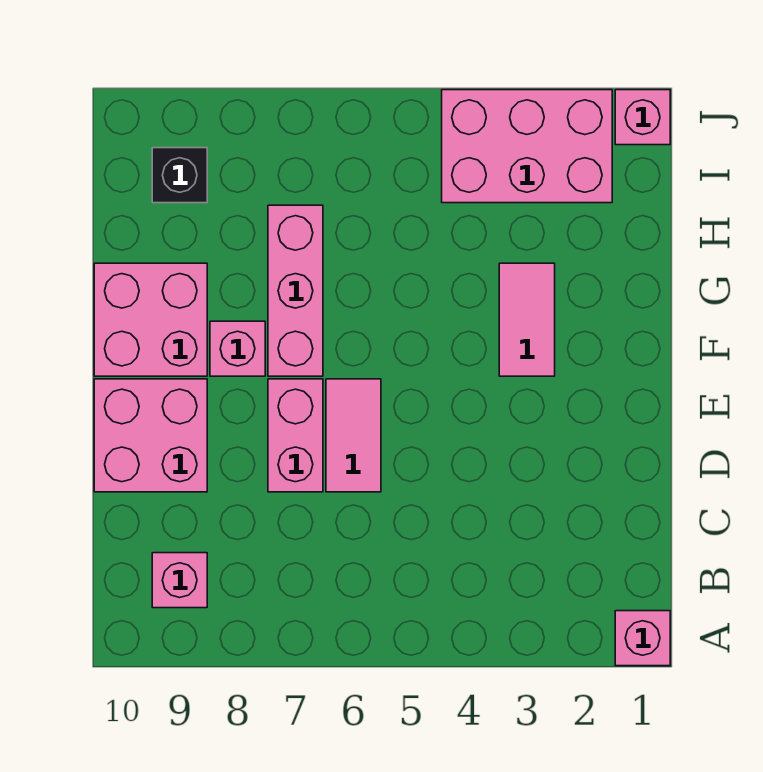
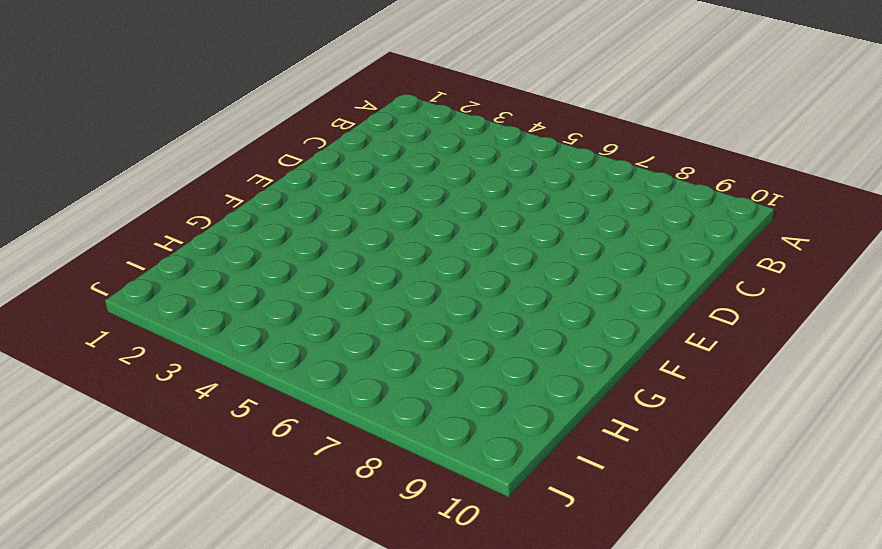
none -> pink 1x1 brick [615,611,670,666]
none -> pink 1x1 brick [152,553,207,608]
none -> pink 1x2 tile [326,379,381,492]

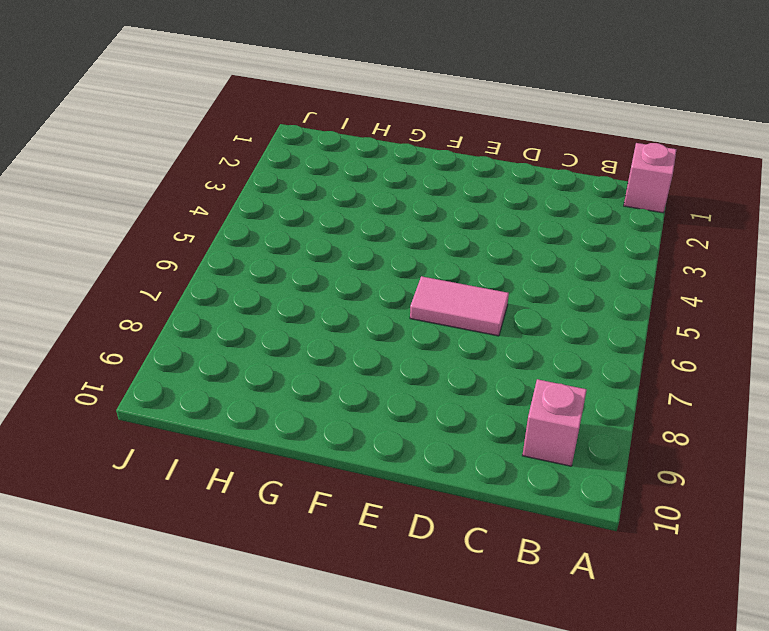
none -> pink 1x2 brick [268,379,323,492]
none -> pink 2x2 brick [94,379,207,492]
none -> pink 1x2 tile [499,263,555,376]

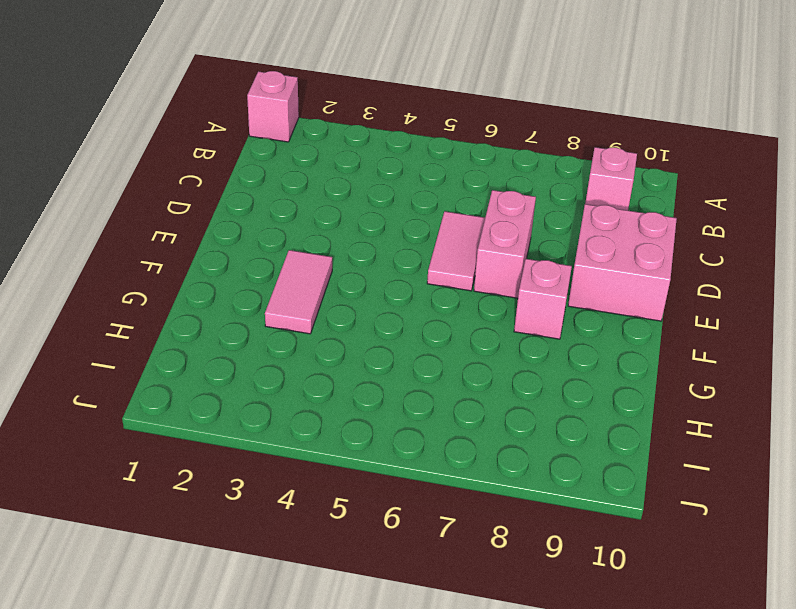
none -> pink 1x3 brick [268,205,323,376]
none -> pink 2x2 brick [94,263,207,376]
none -> pink 2x3 brick [442,90,612,203]

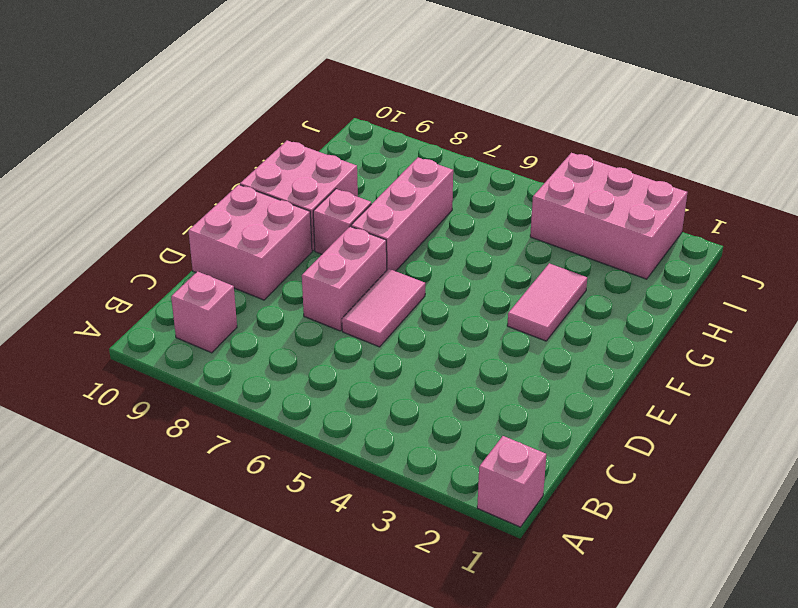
none -> black 1x1 brick [152,148,207,203]
none -> pink 1x1 brick [615,90,670,145]

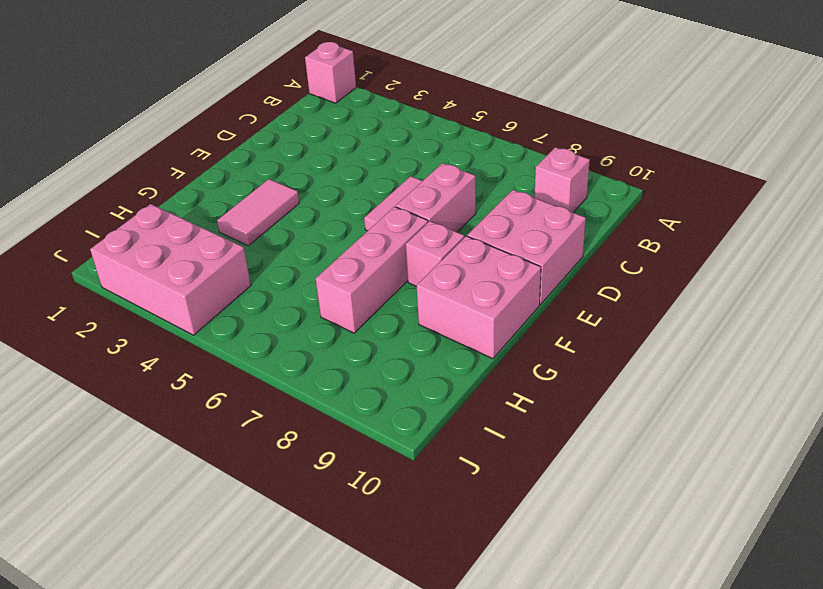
none -> black 1x1 brick [152,148,207,203]
none -> pink 1x1 brick [615,90,670,145]

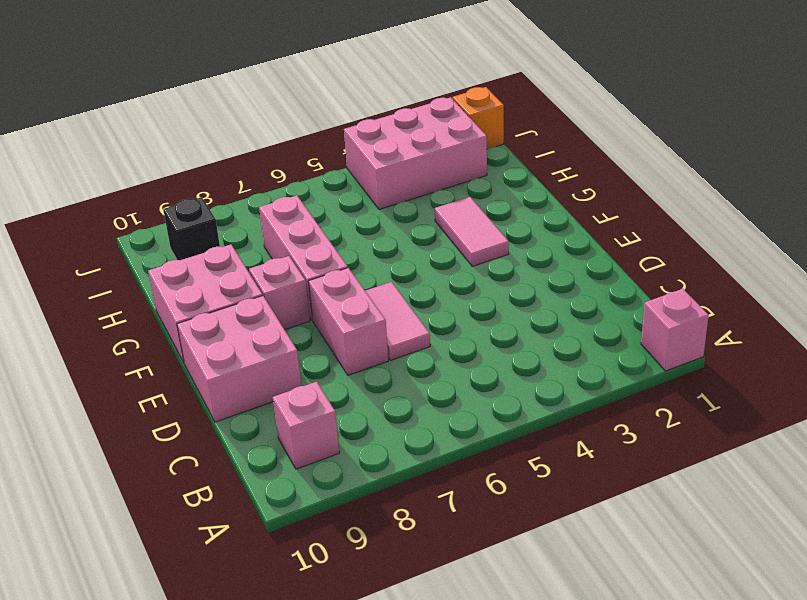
orange 1x1 brick [453,87,504,149] -> pink 1x1 brick [615,90,670,145]

